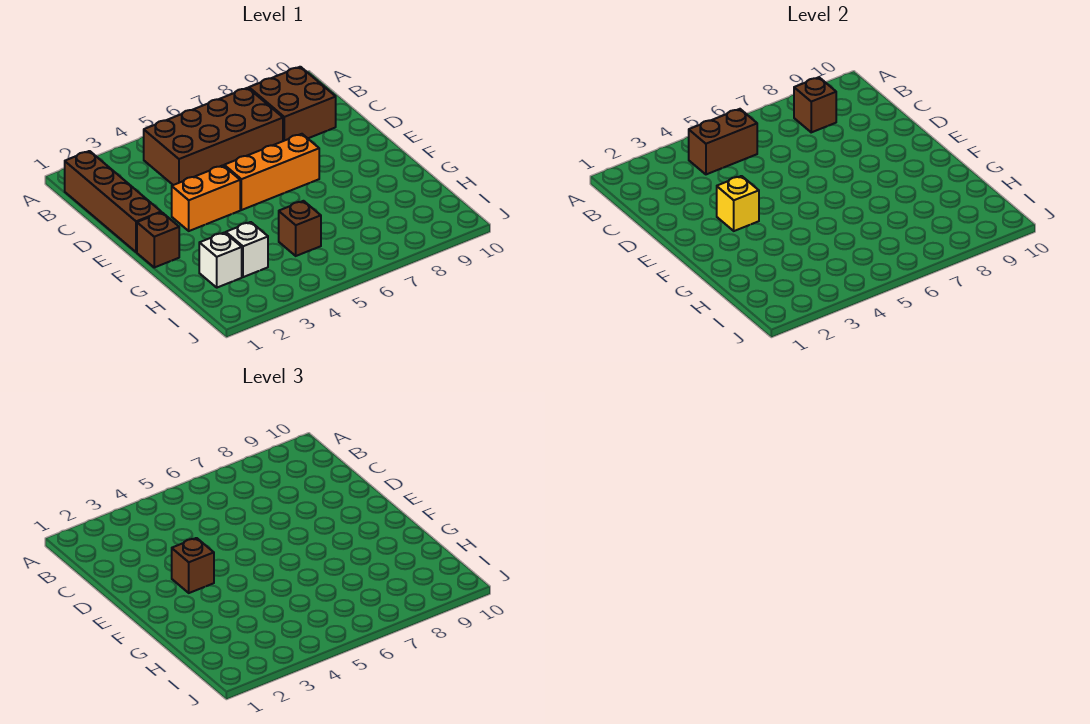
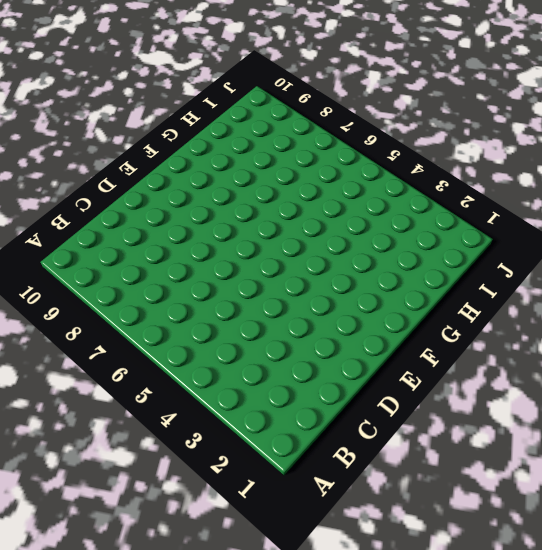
none -> brown 1x4 brick [65,151,161,252]
none -> brown 2x4 brick [144,88,283,185]
none -> brown 2x2 brick [249,67,336,141]

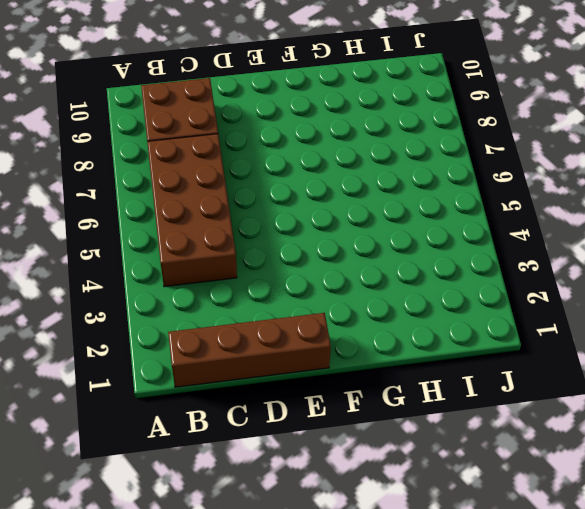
none -> orange 1x2 brick [172,165,240,231]
none -> orange 1x3 brick [224,134,319,210]
none -> brown 1x1 brick [137,212,179,267]

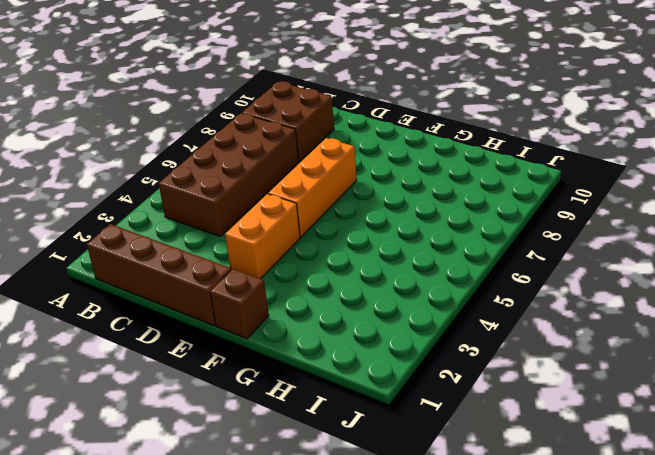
none -> white 1x1 brick [199,233,242,288]
none -> white 1x1 brick [226,222,268,277]
none -> brown 1x1 brick [279,201,321,256]

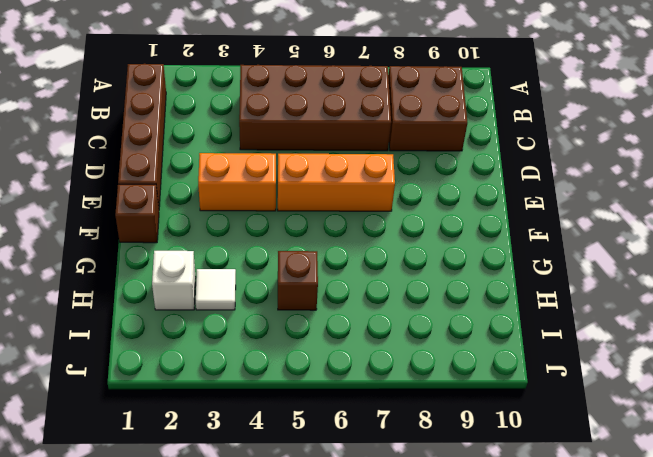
white 1x1 tile [196,269,236,310] -> white 1x1 brick [226,222,268,277]
none -> brown 1x2 brick [689,109,757,174]
none -> brown 1x1 brick [794,77,836,132]
none -> yellow 1x1 brick [717,176,759,231]

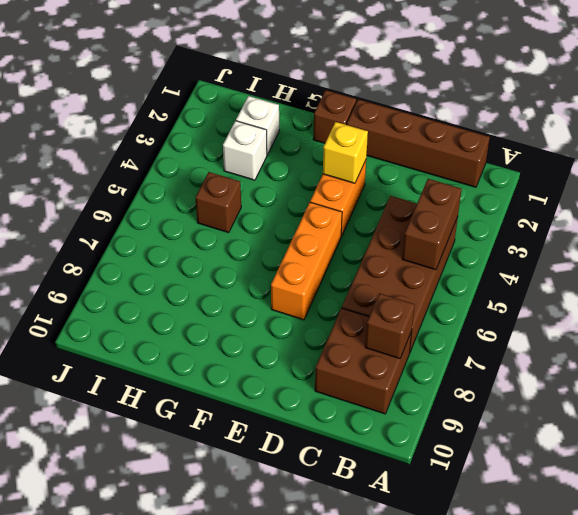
none -> brown 1x1 brick [172,538,214,593]

